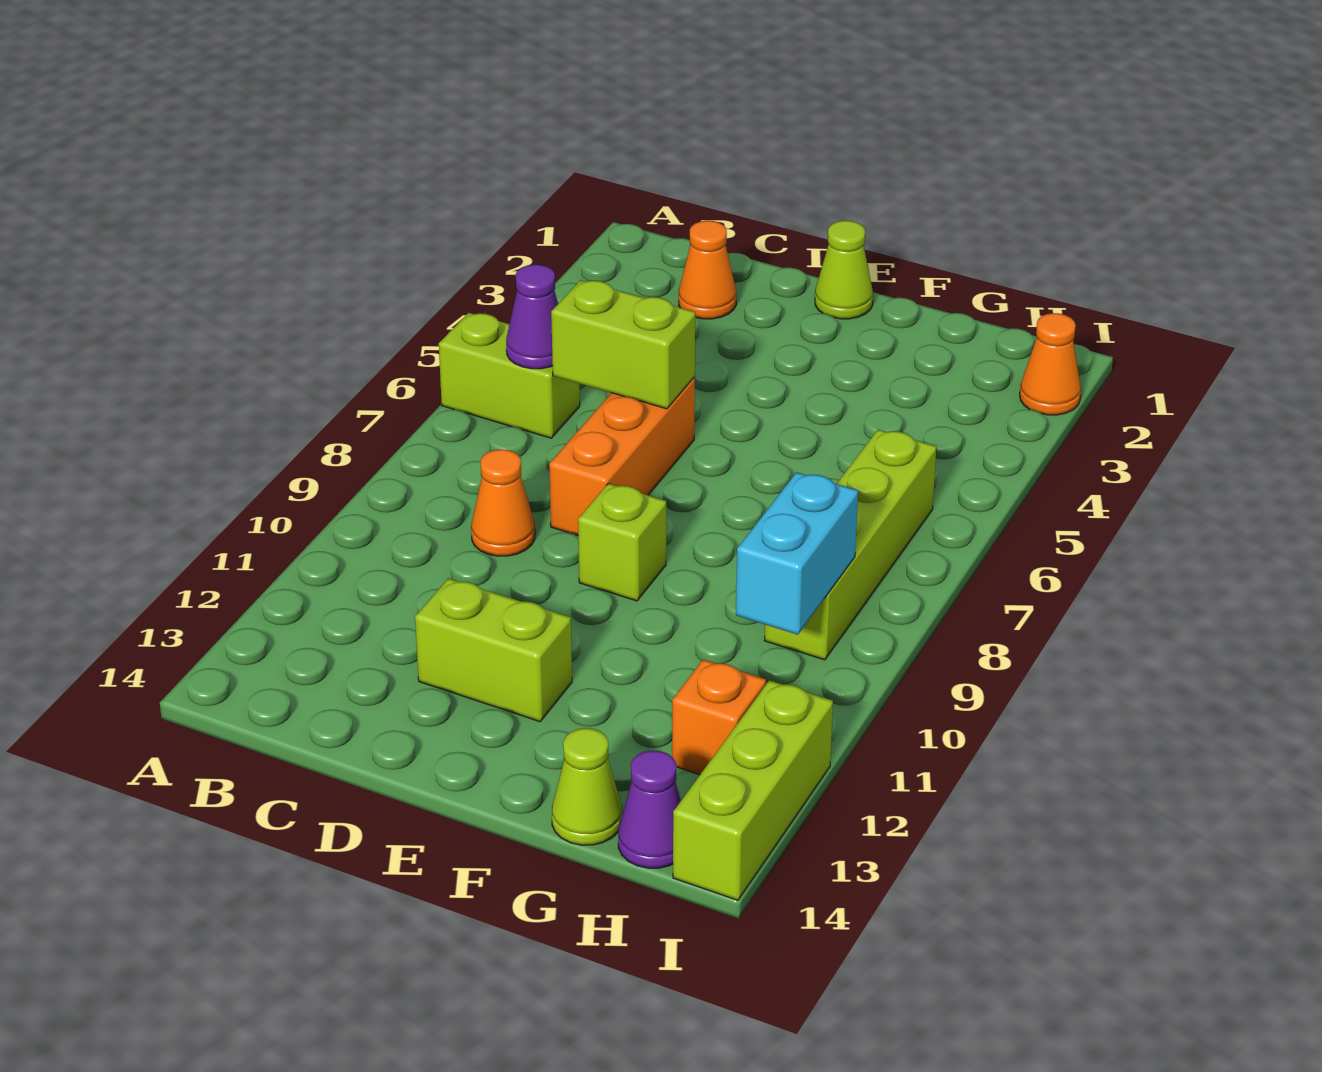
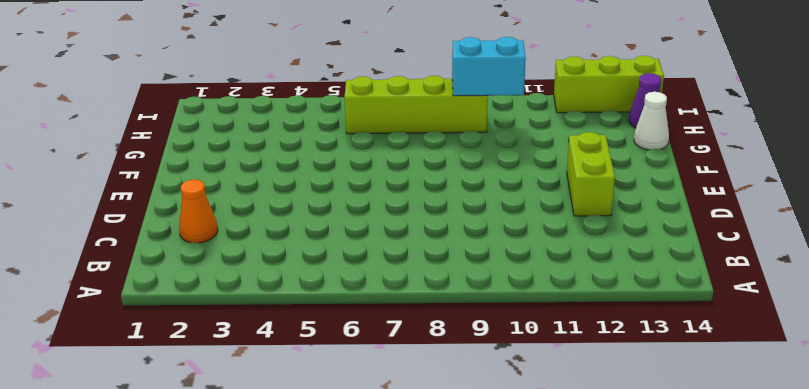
white 1x1 cone [634,92,669,150] -> lime 1x1 cone [552,728,622,845]
none -> lime 1x2 brick [439,313,580,438]
none -> orange 1x1 cone [471,449,535,556]
none -> orange 1x3 brick [549,377,695,535]

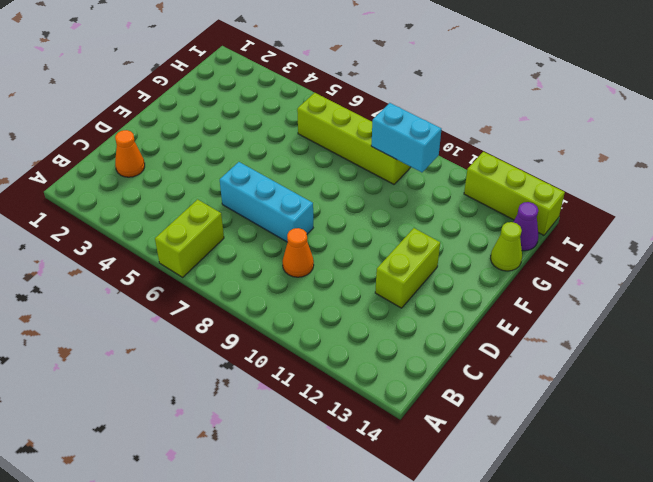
cyan 1x3 brick [220,162,313,242] -> orange 1x3 brick [549,377,695,535]
none -> lime 1x1 cone [815,221,873,319]
none -> lime 1x1 brick [578,483,666,601]
none -> orange 1x1 brick [672,659,766,775]

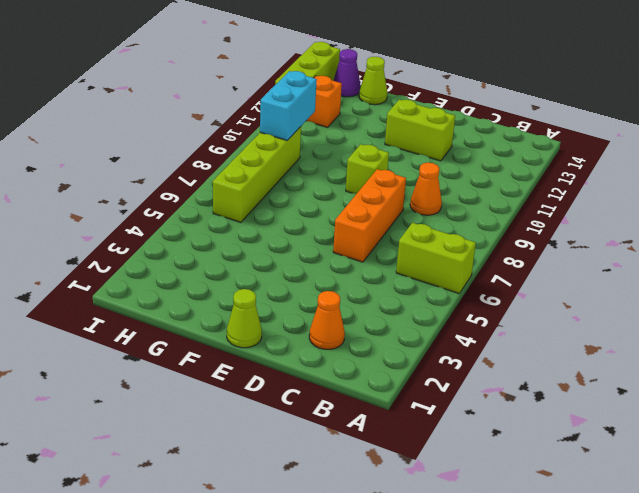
none -> orange 1x1 cone [1020,313,1081,415]
none -> purple 1x1 cone [506,264,558,369]
none -> lime 1x2 brick [551,280,695,409]

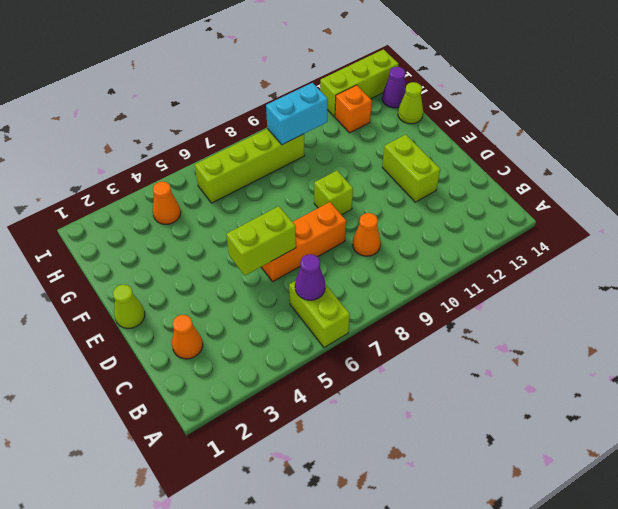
lime 1x2 brick [226,206,296,276] -> lime 1x2 brick turned to [551,280,695,409]
orange 1x1 cone [153,181,181,224] -> orange 1x1 cone moved to [1020,313,1081,415]

